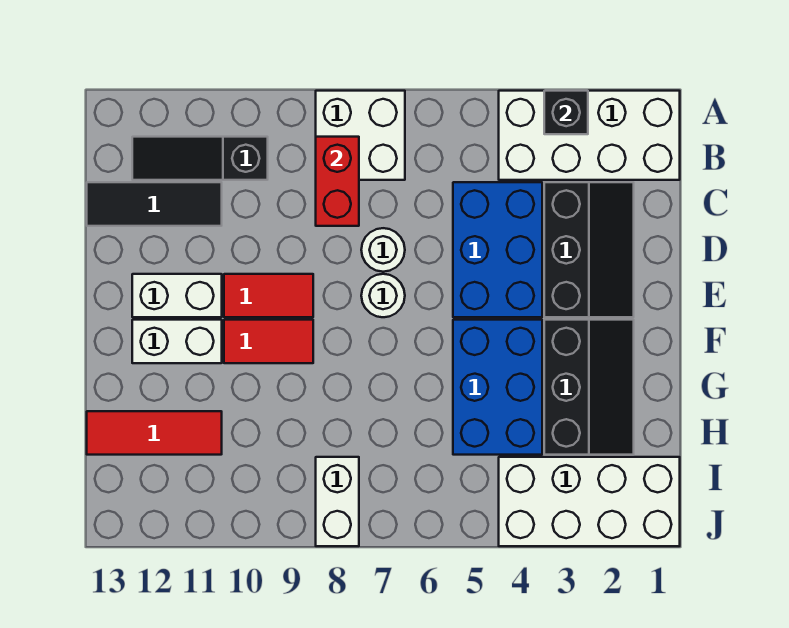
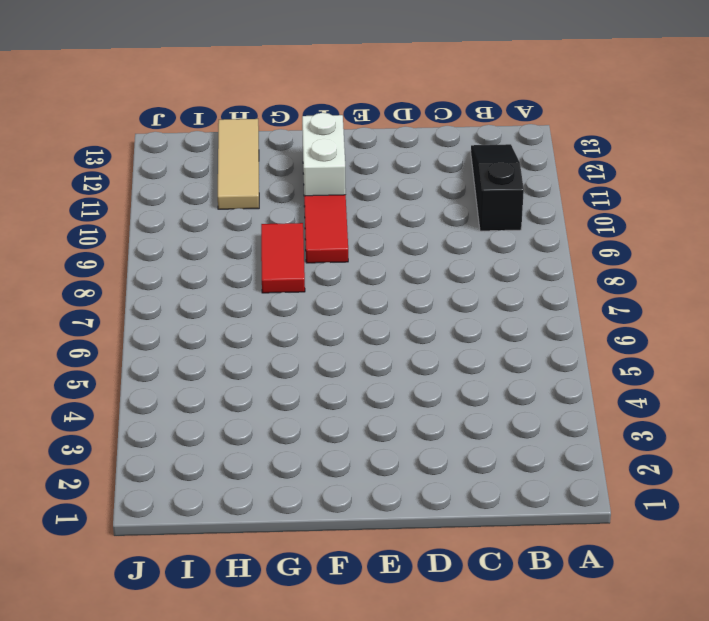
red 1x2 tile [261,223,305,293] -> red 1x2 tile moved to [224,274,313,317]
tan 1x3 tile [218,119,259,209] -> red 1x3 tile [87,411,222,455]
none -> white 2x4 brick [499,91,680,180]
none -> white 2x2 brick [316,91,405,180]
none -> black 2x3 slope [544,182,634,317]

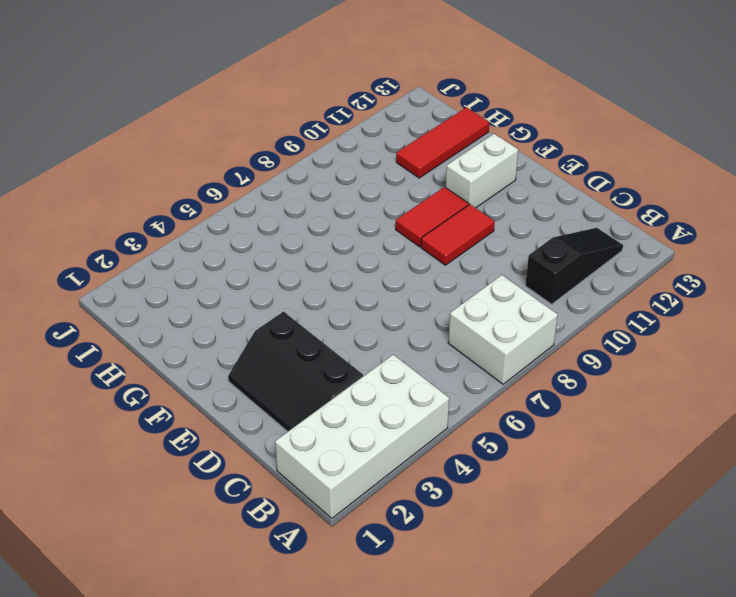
none -> blue 2x3 brick [453,182,542,317]
none -> black 1x3 tile [87,182,222,226]
none -> white 1x1 round brick [361,228,405,272]

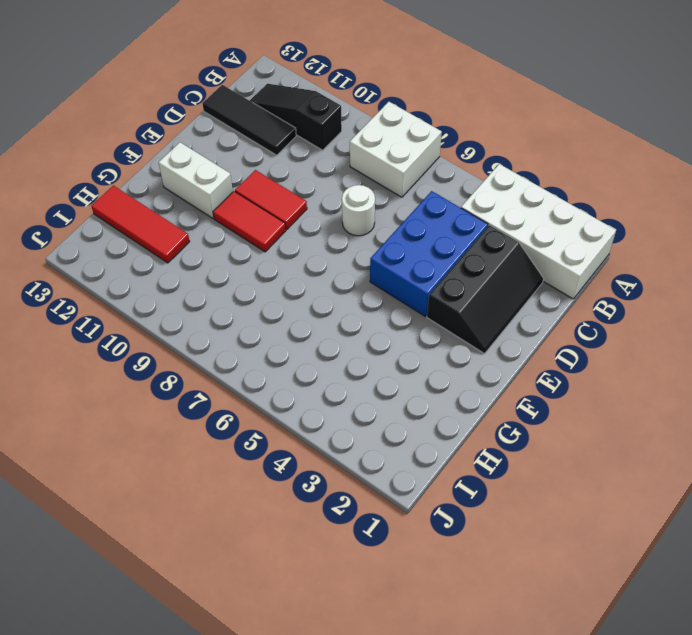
none -> white 1x1 round brick [361,274,405,317]
none -> white 1x2 brick [132,274,222,317]
none -> black 2x3 slope [544,320,634,455]

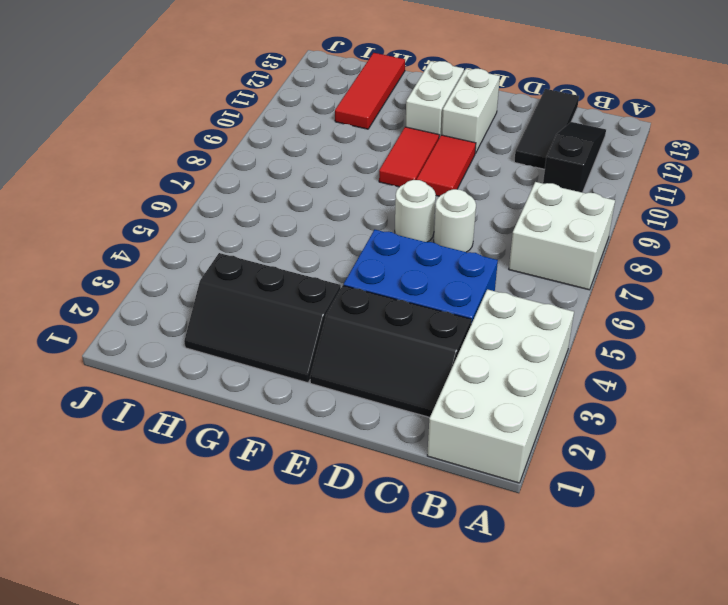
none -> blue 2x3 brick [453,320,542,455]
none -> white 2x4 brick [499,457,680,546]
none -> white 1x2 brick [316,457,359,546]

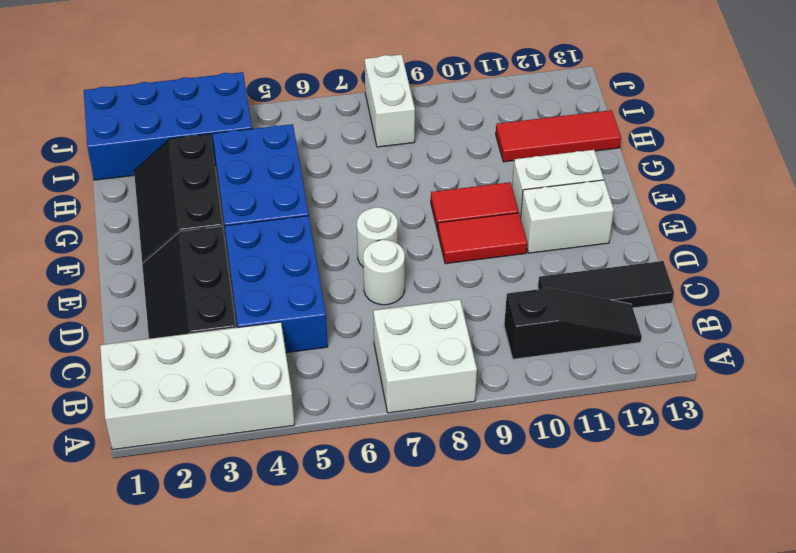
blue 2x4 brick [84,72,252,180] -> white 2x4 brick [499,457,680,546]
none -> black 1x1 brick [544,91,588,134]
none -> red 1x2 brick [316,137,359,226]

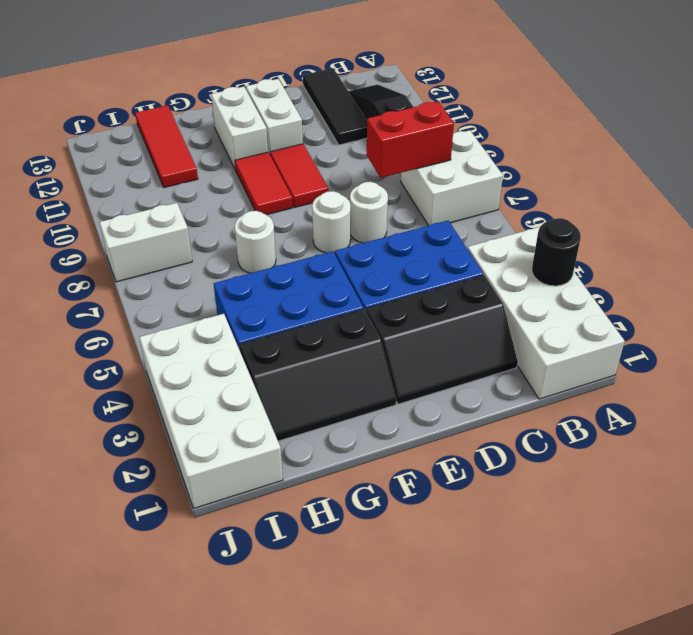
black 1x1 round brick [532,218,581,286] -> black 1x1 brick [544,91,588,134]
white 1x1 round brick [235,211,276,273] -> none

